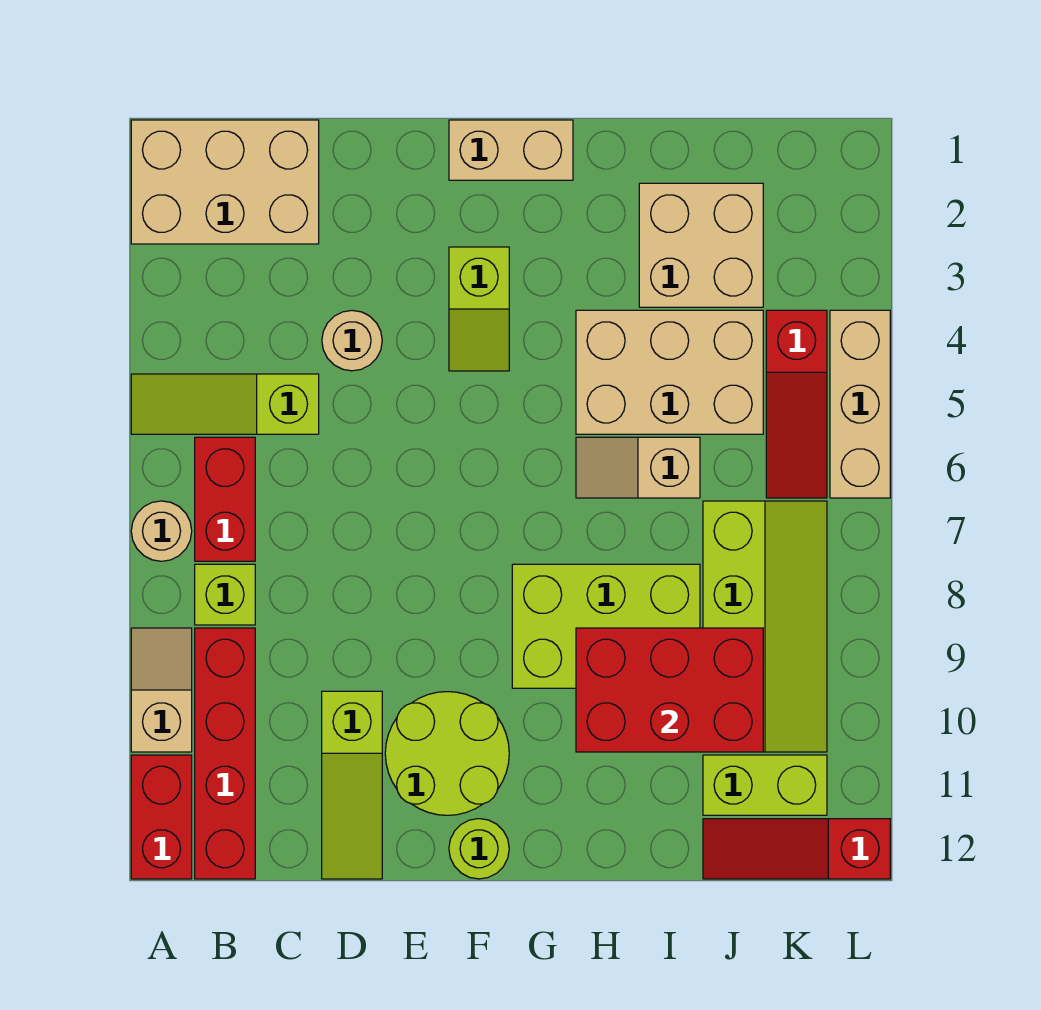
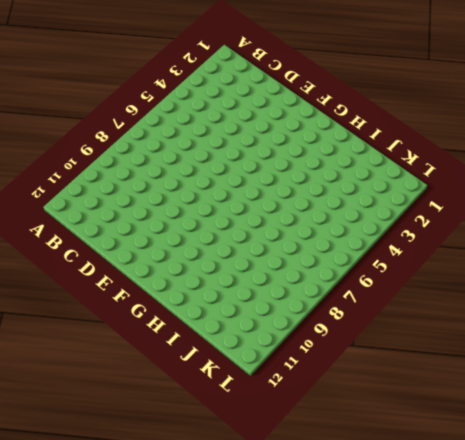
none -> tan 2x3 brick [131,120,319,244]
none -> lime 1x3 slope [131,374,319,434]
none -> tan 1x1 round brick [131,501,192,561]

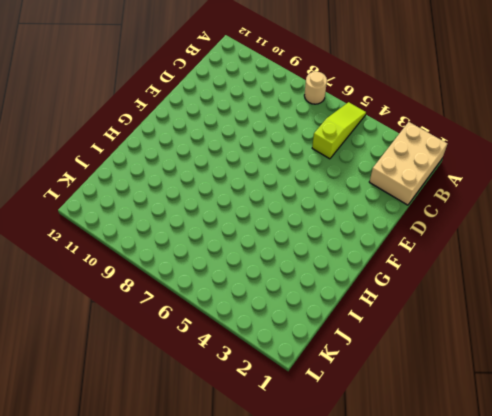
none -> tan 1x2 slope [131,628,192,752]
none -> red 1x2 brick [131,755,192,879]
none -> red 1x2 brick [195,437,255,561]

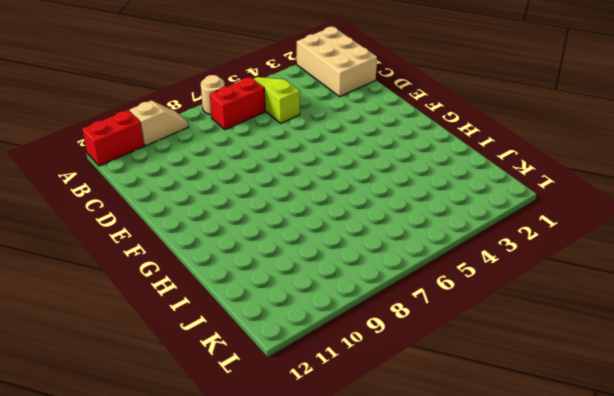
none -> lime 1x1 brick [195,564,255,625]
none -> red 1x4 brick [195,628,255,879]
none -> tan 1x1 round brick [322,310,382,371]

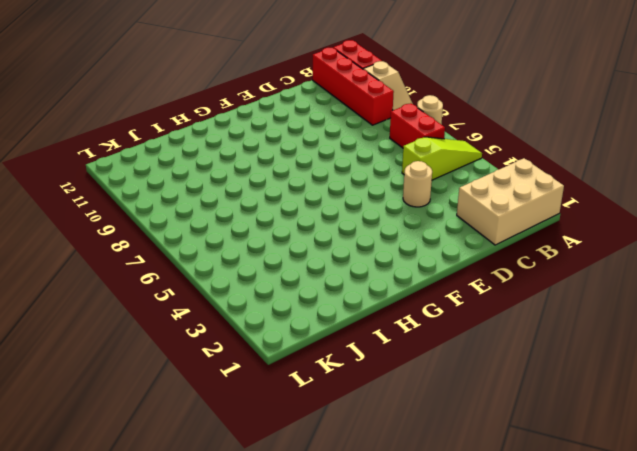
none -> lime 1x1 brick [195,564,255,625]
none -> lime 1x3 slope [322,691,382,879]
none -> lime 2x2 round brick [385,692,509,815]

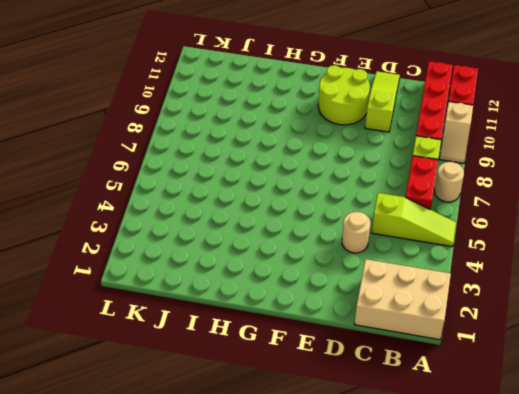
none -> tan 1x2 brick [449,120,573,180]
none -> lime 1x2 slope [449,247,509,371]
none -> lime 1x1 round brick [449,819,509,879]

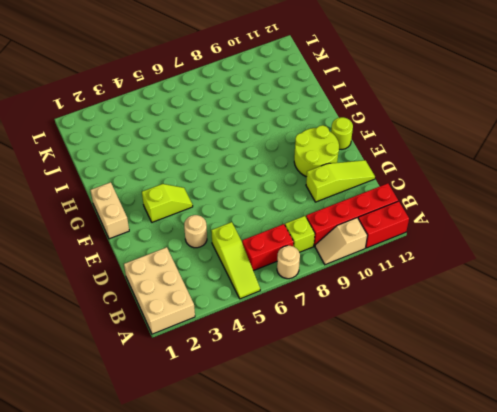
none -> lime 2x3 brick [512,564,700,688]
none -> tan 2x3 brick [576,310,763,434]
none -> tan 1x2 slope [576,437,700,498]

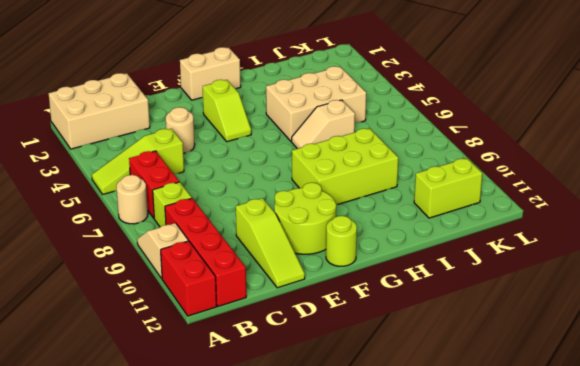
none -> tan 2x2 brick [639,183,763,307]
none -> lime 2x4 slope [703,501,827,752]
none -> red 1x3 slope [703,819,890,879]

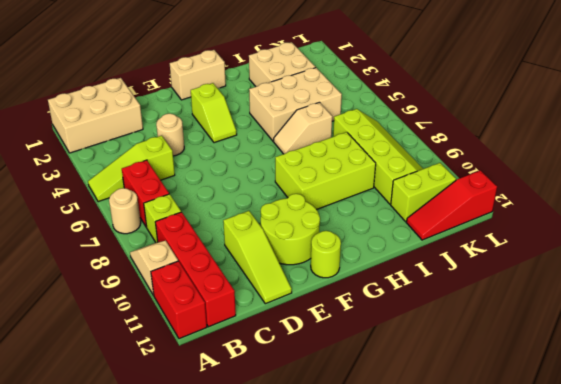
none -> red 1x3 slope [766,310,827,498]
none -> tan 1x3 brick [830,310,890,498]
none -> red 2x3 brick [576,628,763,752]

